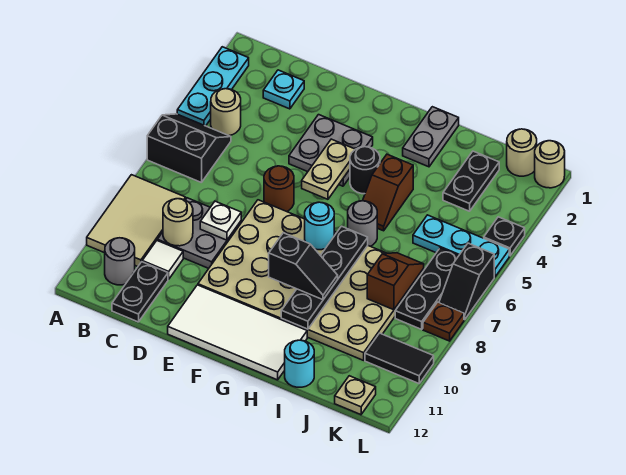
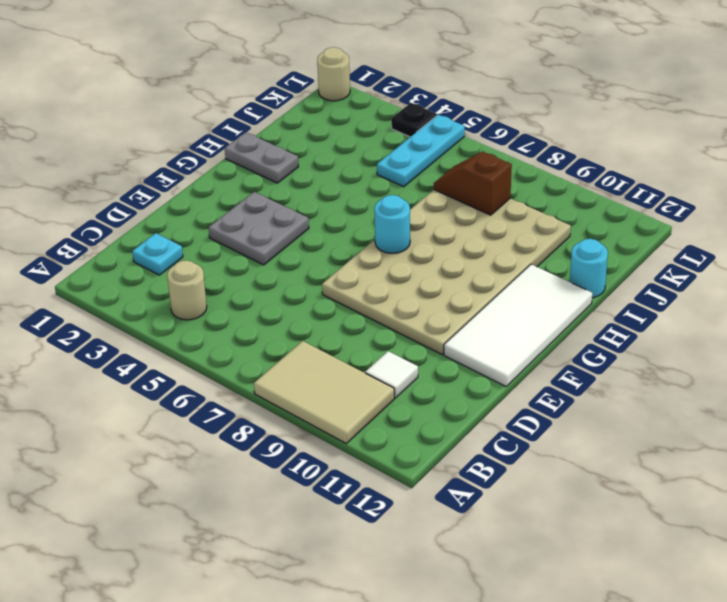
none -> cyan 1x3 plate [177,47,249,126]
none -> black 2x2 slope [147,114,231,183]
none -> grey 1x1 round brick [105,238,135,285]
none -> grey 2x2 plate [157,198,241,268]

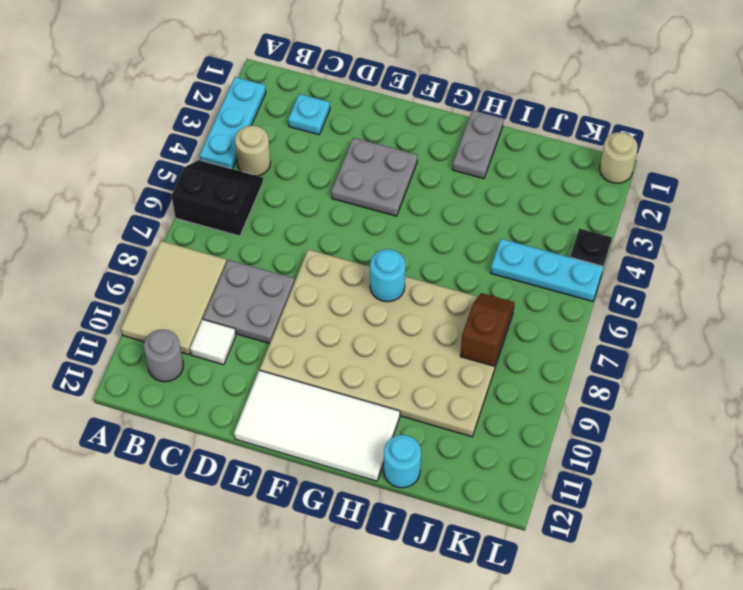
none -> black 1x2 plate [112,262,168,322]
none -> brown 1x1 round brick [264,166,294,212]
none -> black 1x1 round brick [350,147,380,194]
none -> brown 1x2 slope [363,154,413,231]

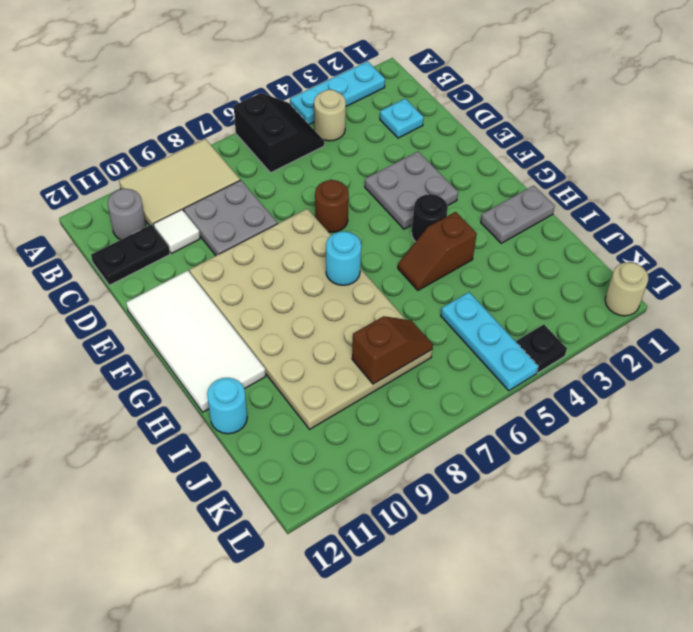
none -> grey 1x1 round brick [348,201,377,246]
none -> black 1x2 plate [443,151,499,211]
none -> tan 1x1 round brick [507,129,537,176]
none -> black 1x3 plate [395,248,458,329]

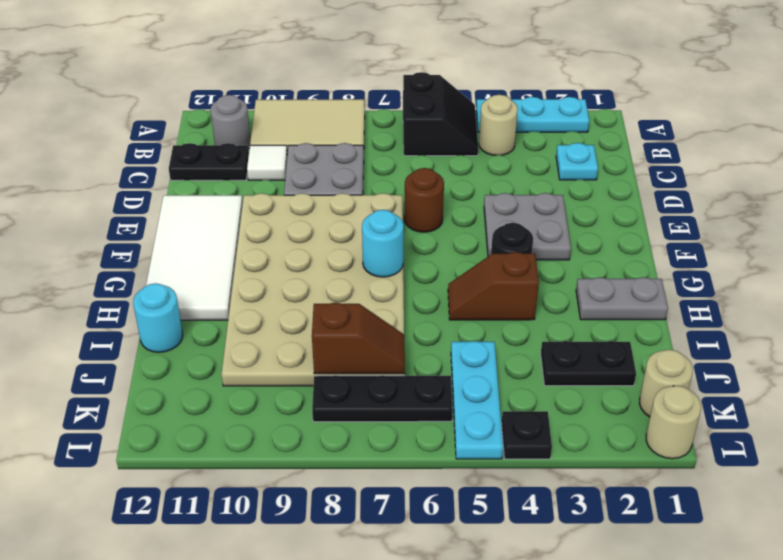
none -> grey 1x1 round brick [348,201,377,246]
none -> black 1x2 tile [365,333,434,384]
none -> tan 1x1 plate [335,376,376,415]
none -> black 1x2 slope [439,243,494,320]

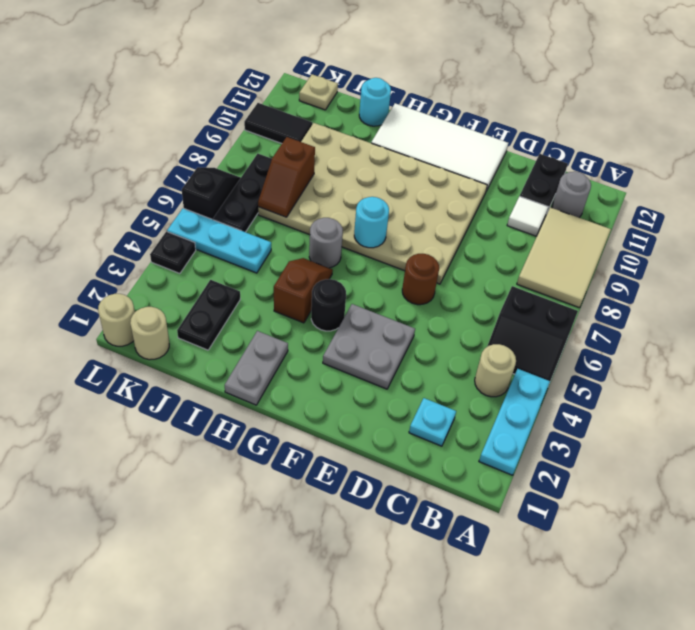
none -> grey 2x2 plate [157,198,241,268]
none -> brown 1x1 plate [423,302,464,341]
none -> tan 1x1 round brick [163,199,193,246]
none -> white 1x1 plate [200,201,241,240]

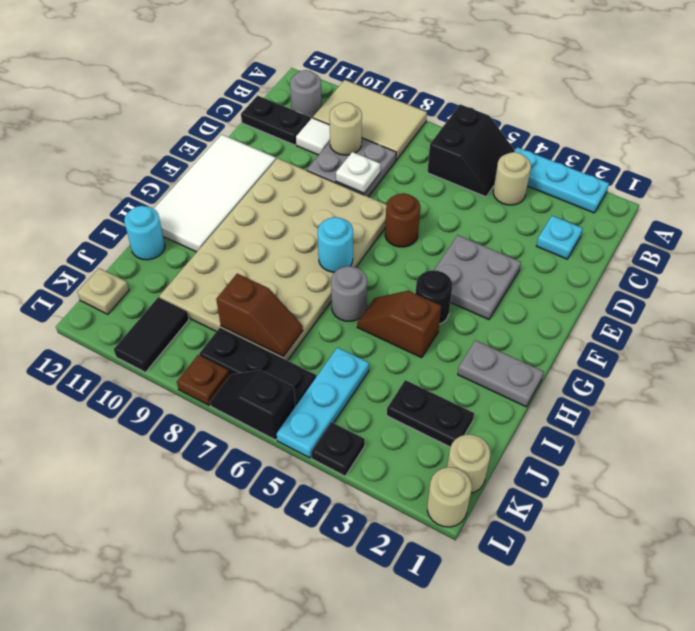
none -> tan 1x2 plate [302,139,355,199]
none -> black 1x4 plate [281,226,368,329]
none -> black 1x2 slope [269,233,338,300]

